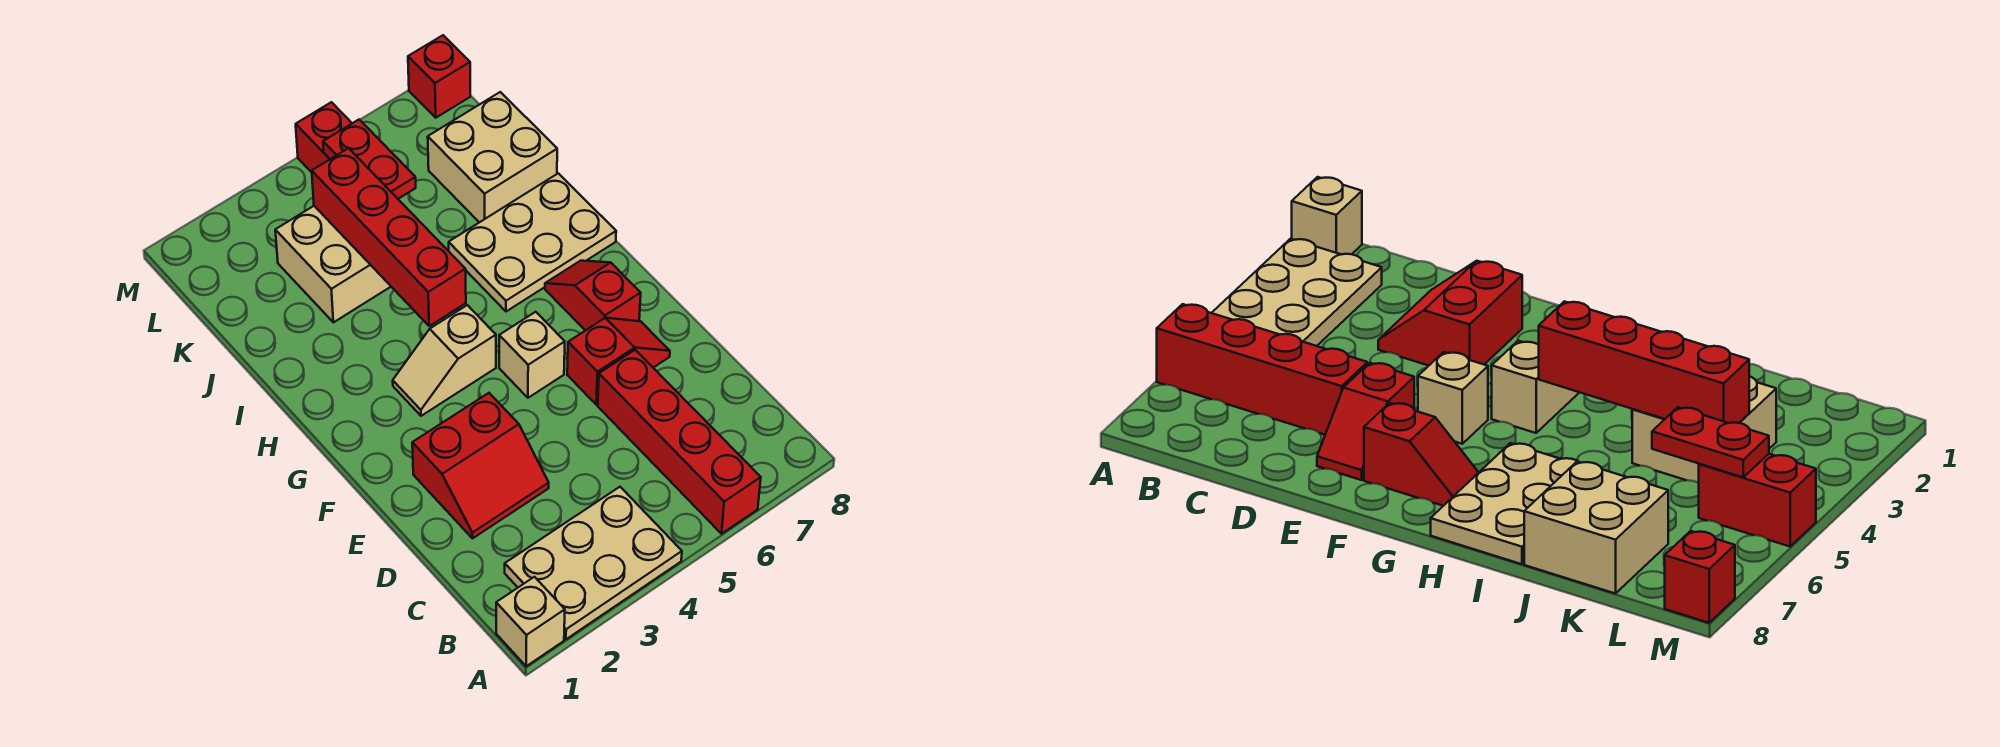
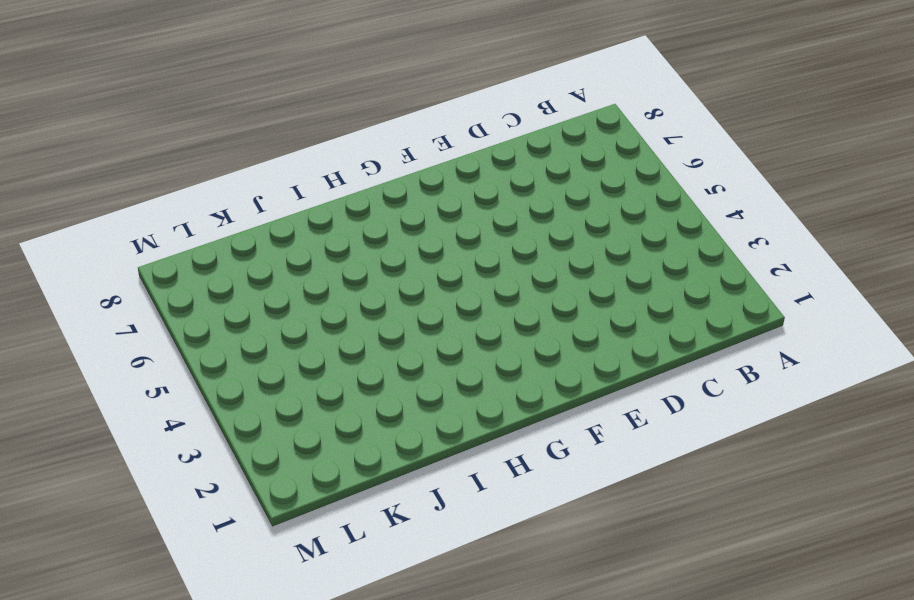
none -> tan 1x1 brick [496,577,565,666]
none -> tan 2x3 plate [505,487,682,639]
none -> red 1x4 brick [598,350,761,534]

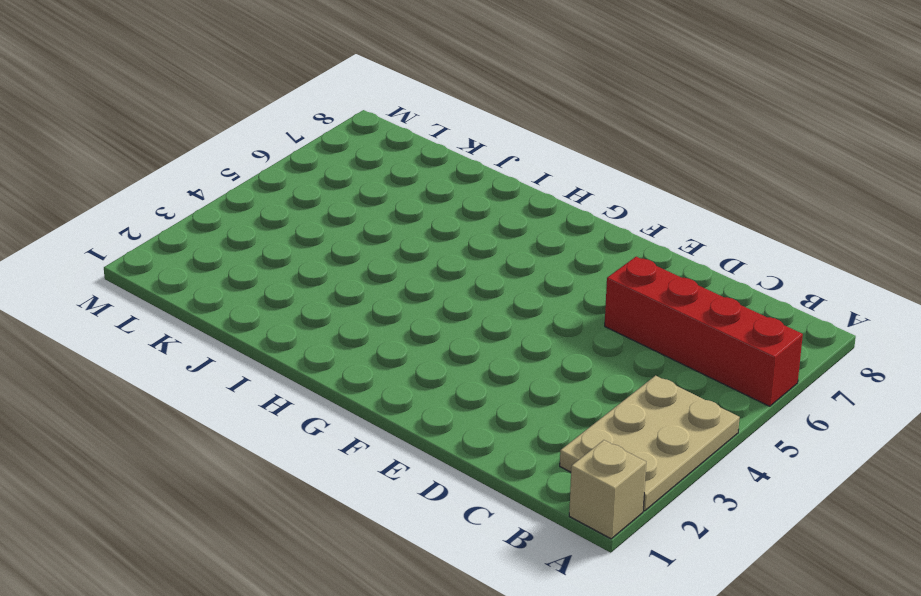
none -> red 2x2 slope [412,393,549,538]
none -> red 1x2 slope [567,318,670,405]
none -> tan 1x1 brick [499,312,565,398]

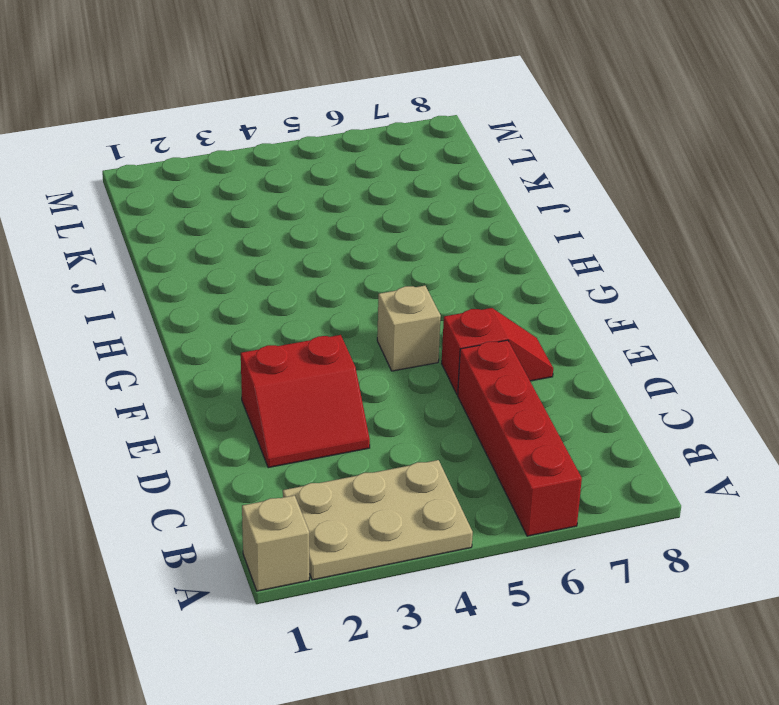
none -> red 1x2 slope [545,261,641,331]
none -> tan 1x2 slope [393,305,496,416]
none -> tan 2x3 plate [449,173,616,311]

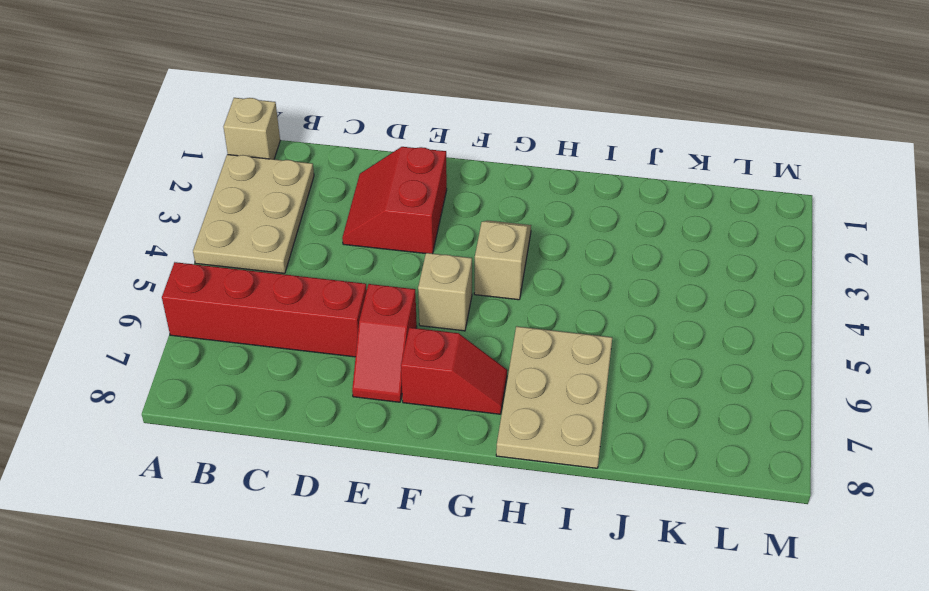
none -> tan 2x2 brick [275,206,391,322]
none -> tan 2x2 brick [428,92,557,222]
none -> red 1x2 brick [296,102,352,172]

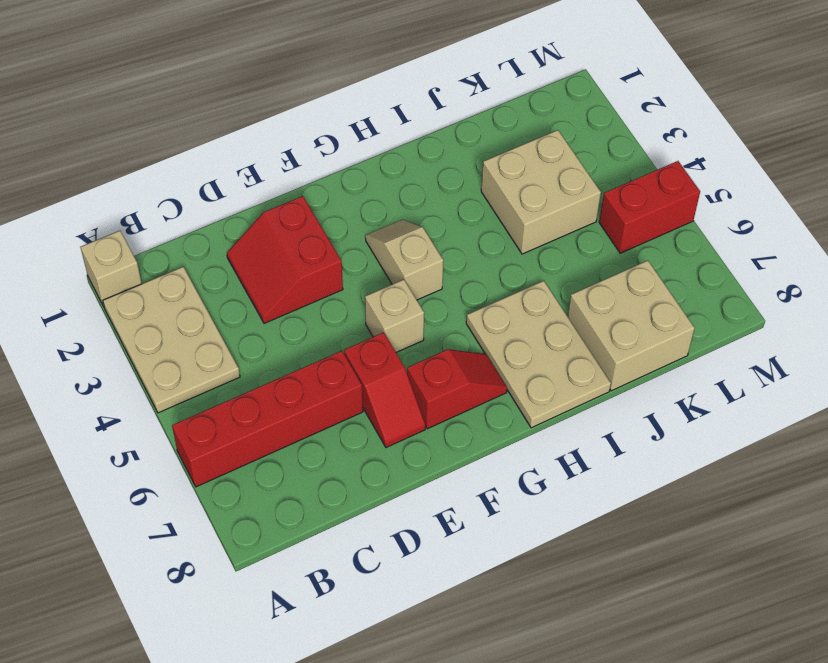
none -> red 1x1 brick [408,35,470,118]
none -> red 1x4 brick [312,148,466,326]
none -> red 1x2 plate [323,120,416,199]

